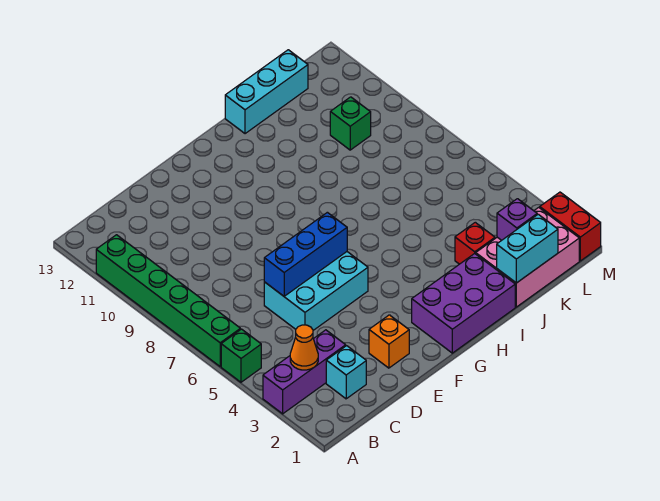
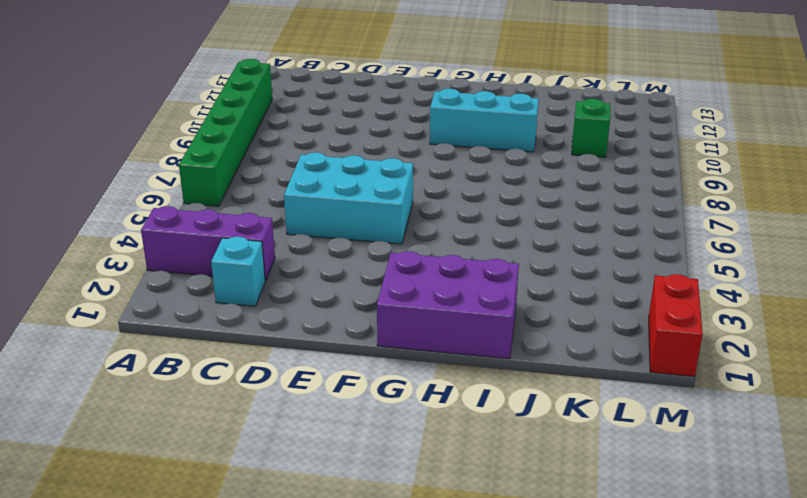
cyan 1x3 brick [430,89,539,152] -> cyan 1x3 brick moved to [225,50,308,134]
none -> green 1x1 brick [221,329,261,382]
none -> orange 1x1 brick [369,315,409,368]
none -> pink 2x3 brick [476,207,579,307]

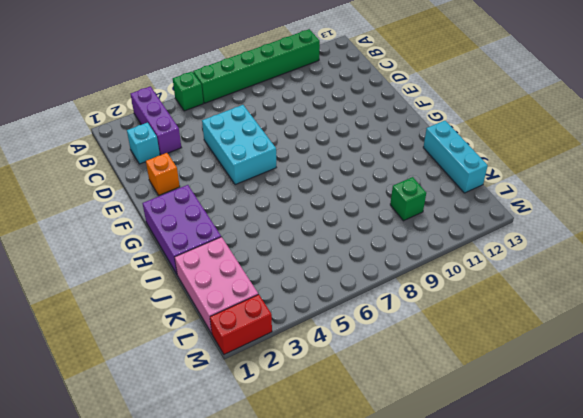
none -> red 1x1 brick [455,222,495,264]
none -> orange 1x1 cone [290,325,318,370]
none -> blue 1x3 brick [264,212,347,296]

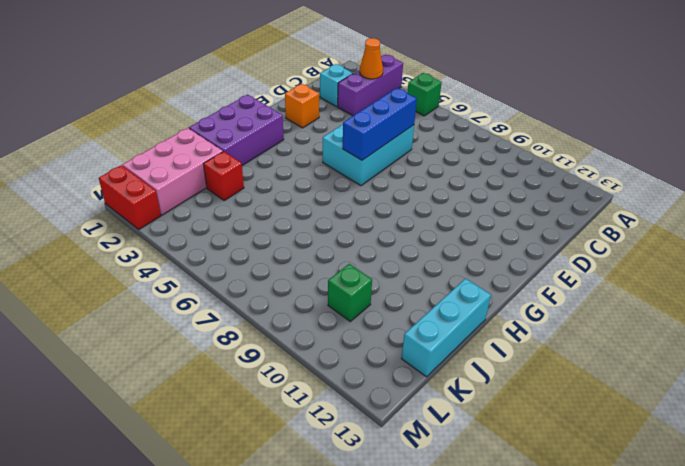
none -> green 1x6 brick [96,235,240,366]
none -> cyan 1x2 brick [497,214,558,283]
none -> purple 1x1 brick [497,199,537,240]

